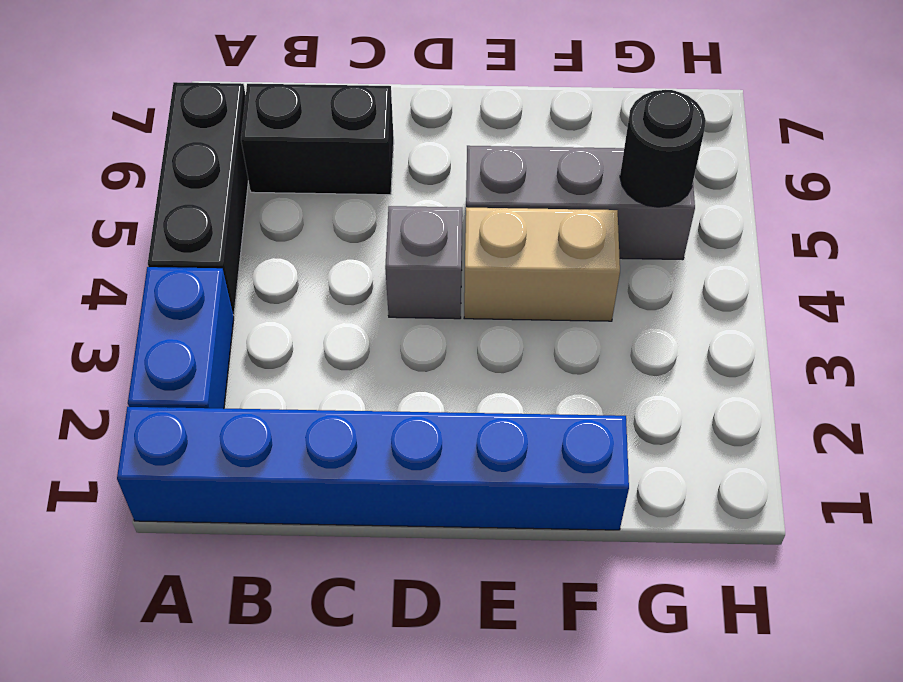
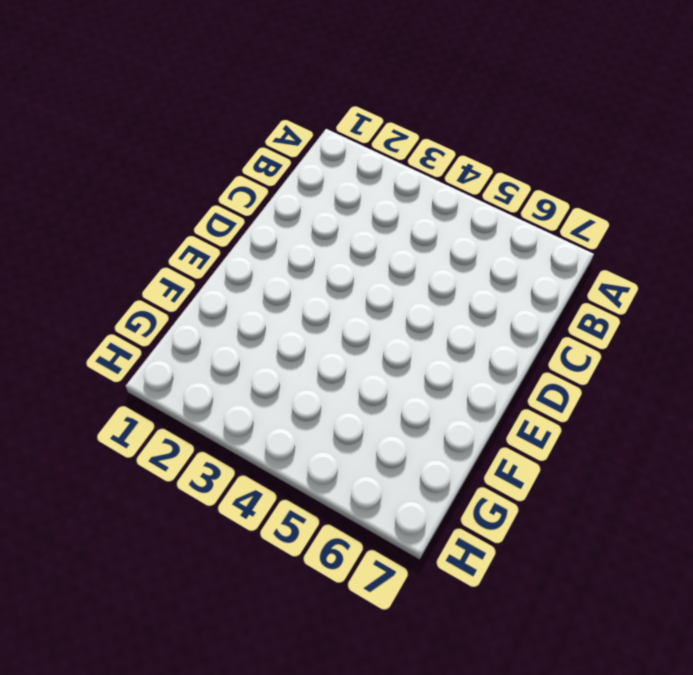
none -> blue 1x6 brick [117,407,629,530]
none -> blue 1x2 brick [128,267,234,409]

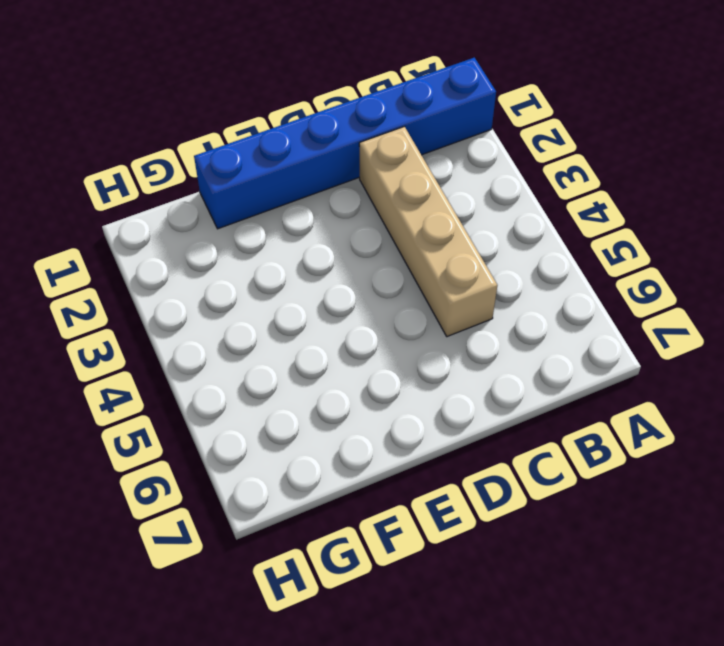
tan 1x4 brick [359,127,497,337] -> none
none -> blue 1x2 brick [128,267,234,409]
none -> black 1x3 brick [148,82,248,315]

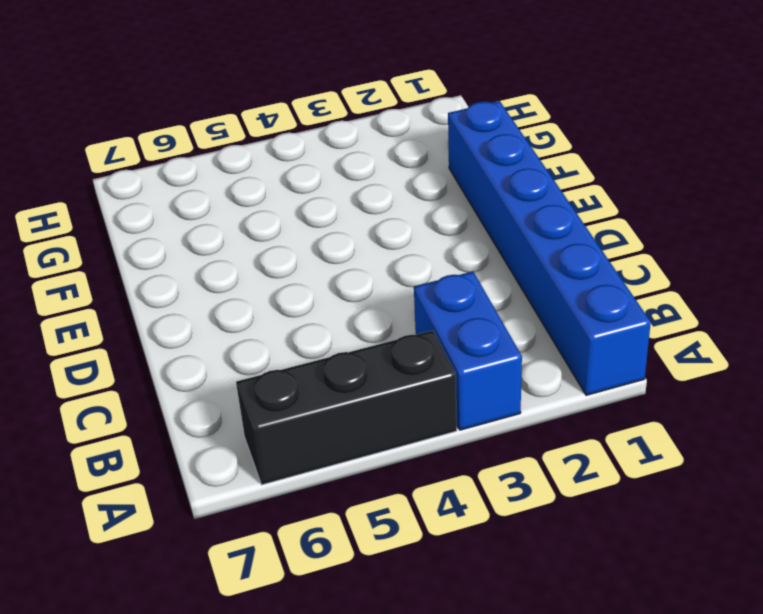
blue 1x2 brick [414,271,522,430] -> blue 1x2 brick turned to [128,267,234,409]
none -> black 1x2 brick [241,84,394,195]
none -> grey 1x1 brick [385,206,462,319]

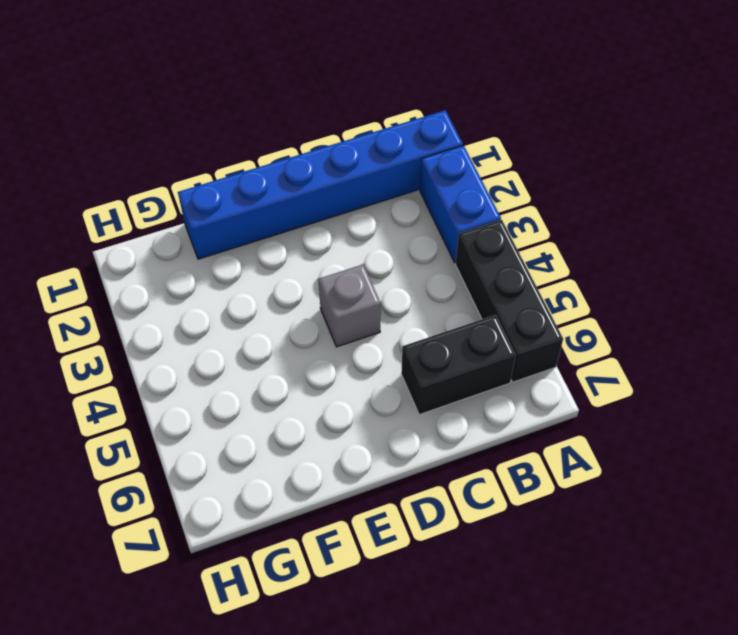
none -> tan 1x2 brick [464,207,620,321]
none -> grey 1x3 brick [466,146,695,260]

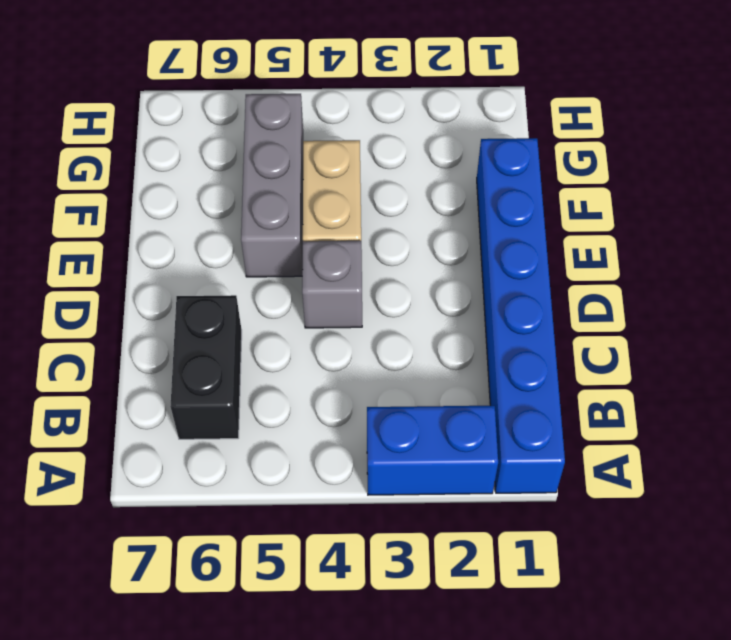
none -> black 1x3 brick [148,82,248,315]
none -> black 1x1 round brick [620,90,706,207]

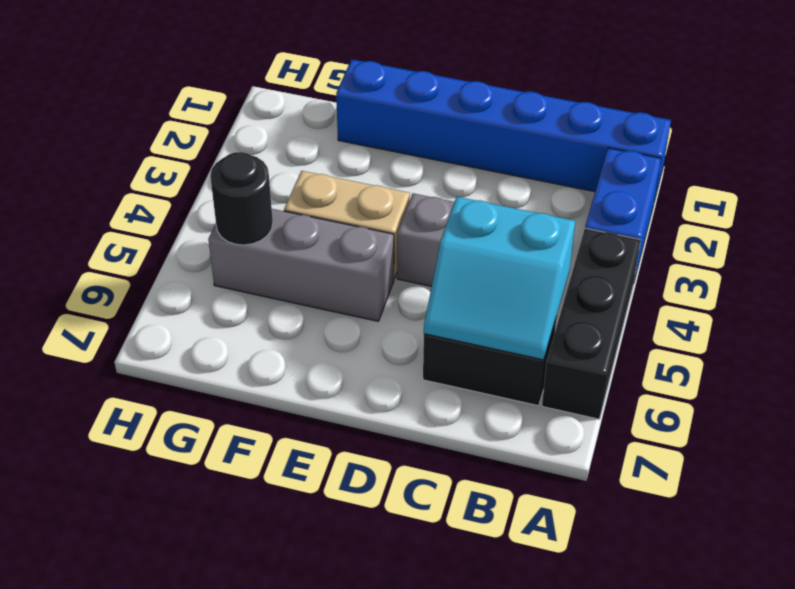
cyan 2x2 slope [424,197,575,360] -> none

